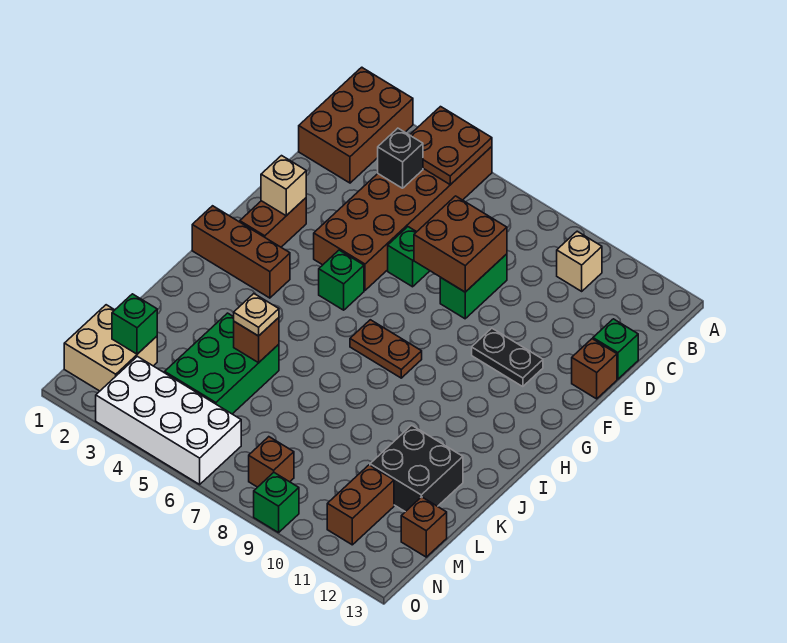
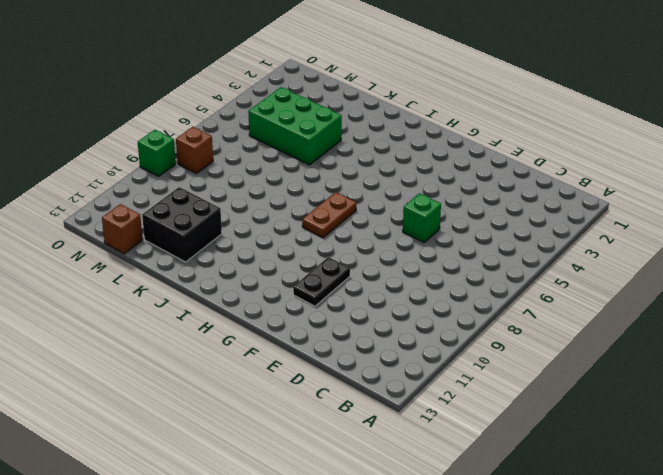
none -> brown 2x3 brick [299,67,413,183]
none -> brown 2x6 brick [314,147,492,290]
none -> tan 1x1 brick [557,231,602,291]

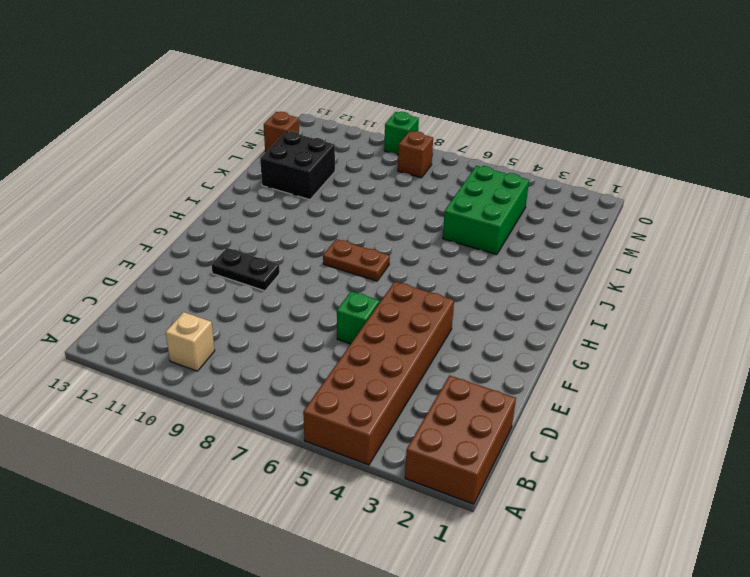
none -> green 1x2 brick [440,254,507,319]
none -> green 1x1 brick [593,319,638,379]
none -> brown 1x1 brick [572,339,617,399]

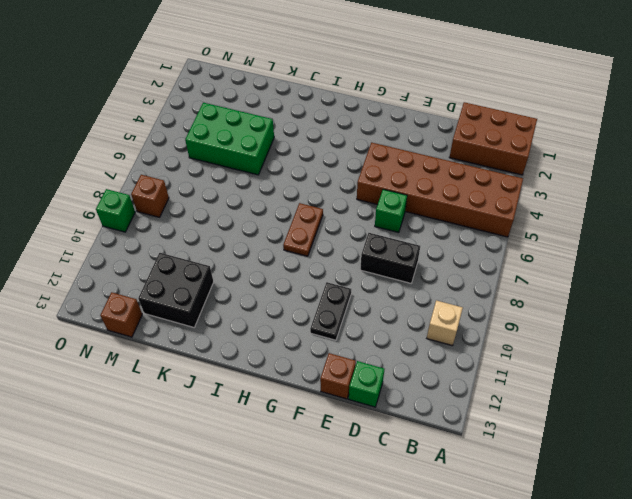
black 1x2 brick [360,233,420,283] -> green 1x2 brick [440,254,507,319]
none -> brown 1x2 brick [240,198,306,247]
none -> green 1x1 brick [319,250,364,310]
none -> brown 1x3 brick [192,206,290,298]

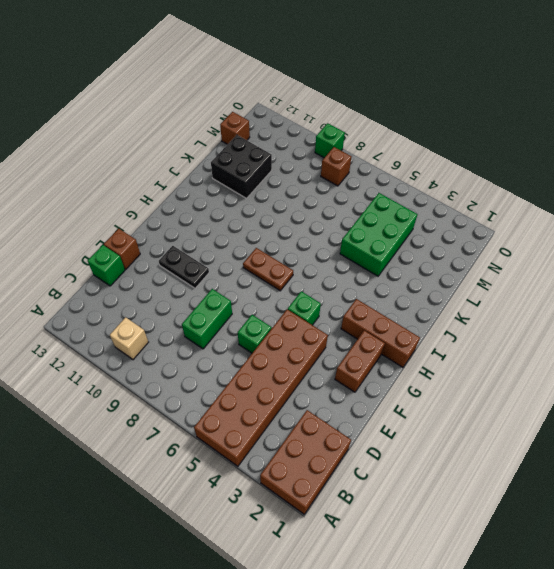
none -> tan 2x2 brick [64,305,157,391]
none -> brown 1x2 brick [327,465,394,545]
none -> white 2x4 brick [96,357,241,484]

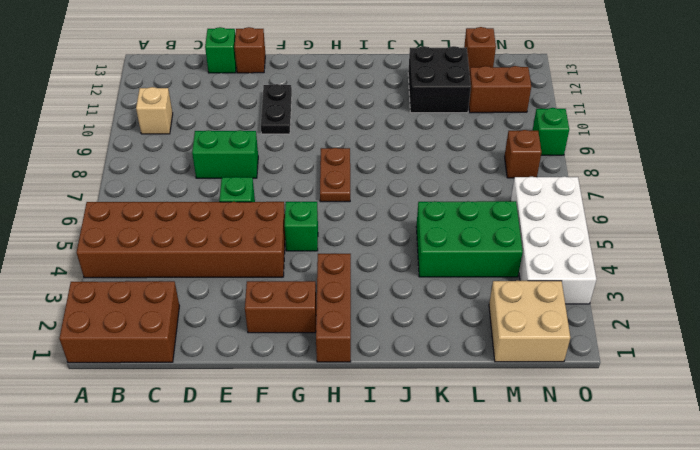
none -> brown 2x2 plate [410,107,492,185]
none -> black 1x1 brick [378,128,423,188]
none -> brown 2x2 brick [414,196,507,292]

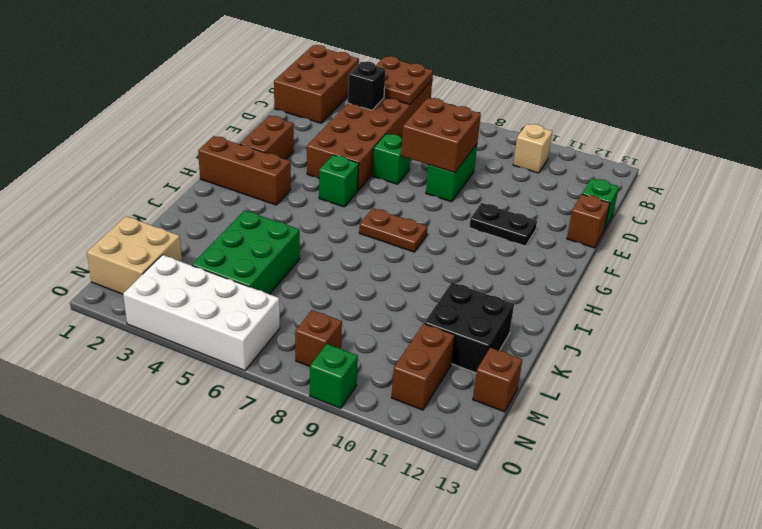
none -> tan 1x1 brick [261,156,306,216]
none -> brown 1x1 brick [234,318,279,363]
none -> green 1x1 brick [112,294,157,354]

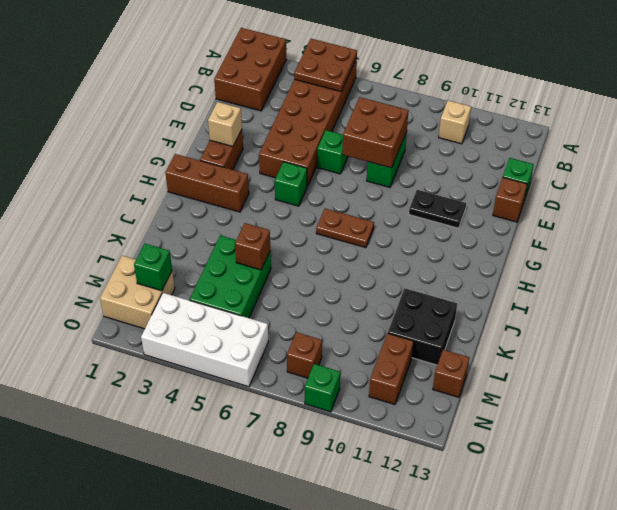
none -> black 1x1 brick [378,128,423,188]
none -> tan 1x1 plate [234,294,279,336]

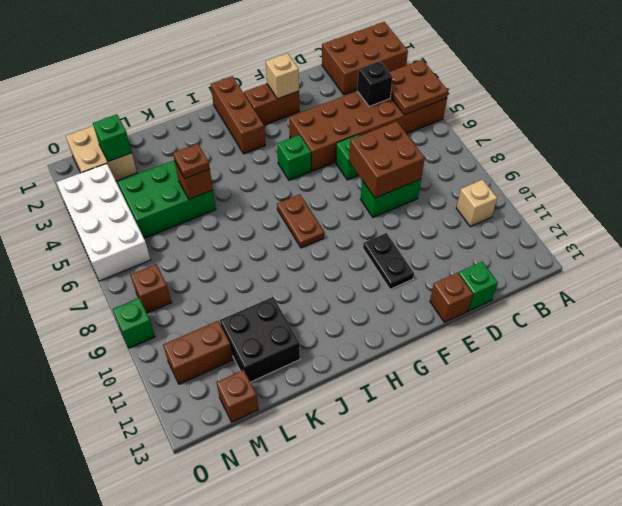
brown 1x1 plate [173,144,210,178] -> tan 1x1 plate [234,294,279,336]

